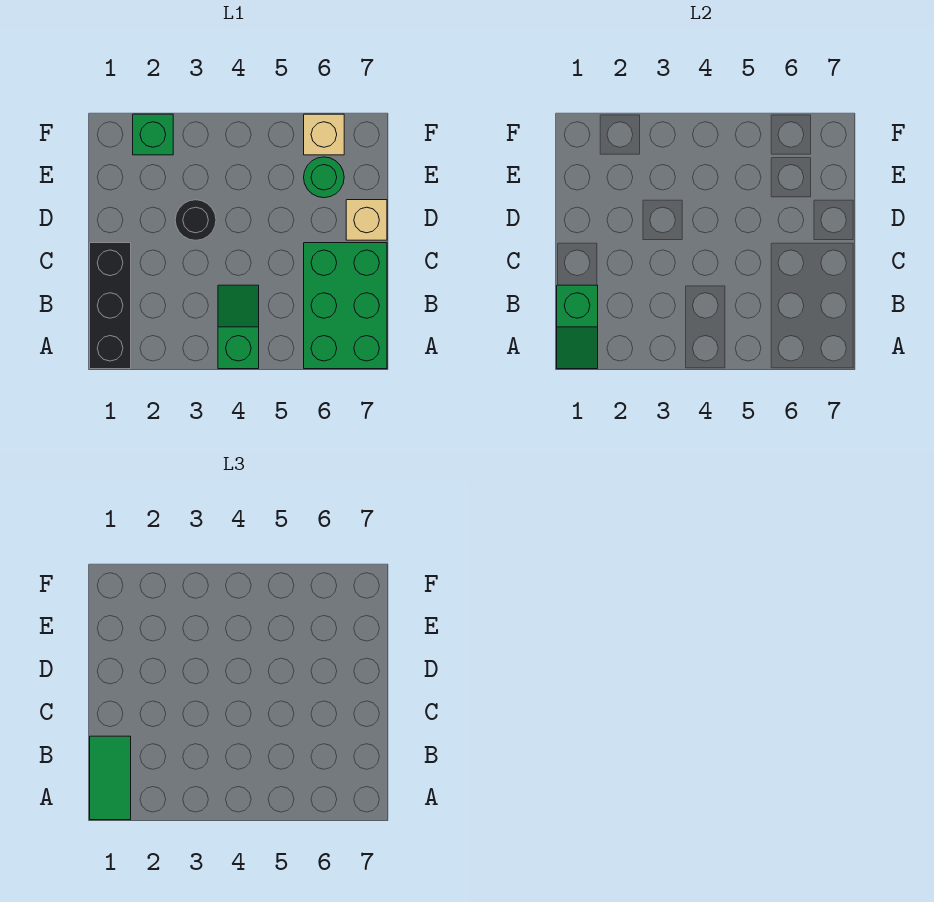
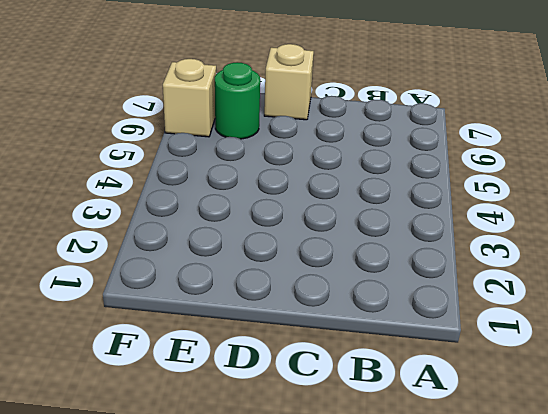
none -> black 1x3 brick [90,243,131,369]
none -> green 1x2 slope [218,285,259,369]

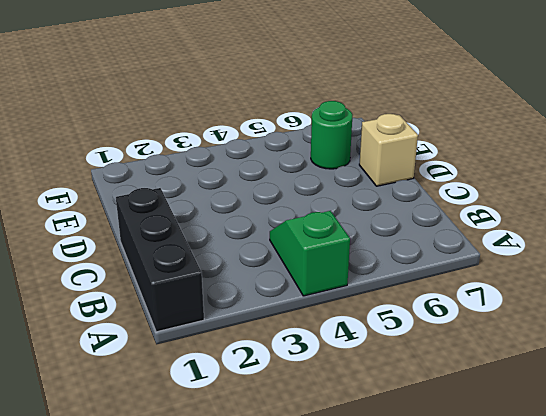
none -> green 2x3 brick [304,243,387,369]
none -> black 1x1 round brick [175,200,216,240]

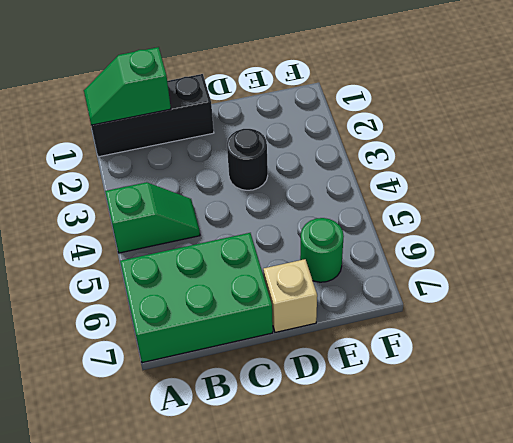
none -> green 1x1 brick [133,114,173,155]
none -> tan 1x1 brick [304,114,344,155]

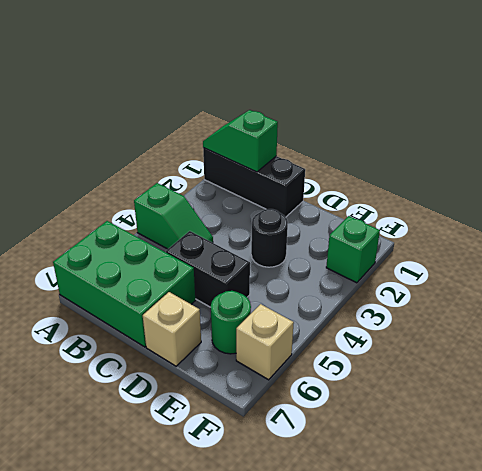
black 1x2 brick [166,231,250,307] -> none
none -> green 1x2 tile [90,736,131,820]

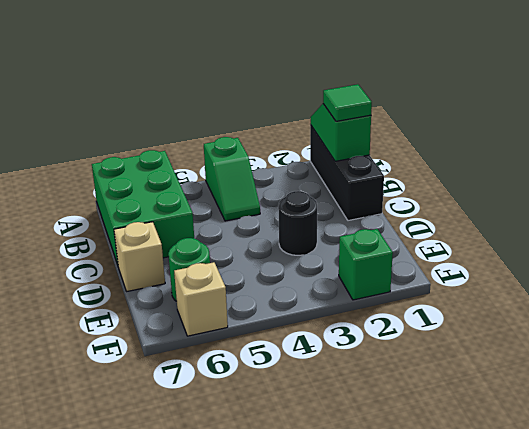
green 1x1 tile [323,84,372,121] -> green 1x2 tile [90,736,131,820]

